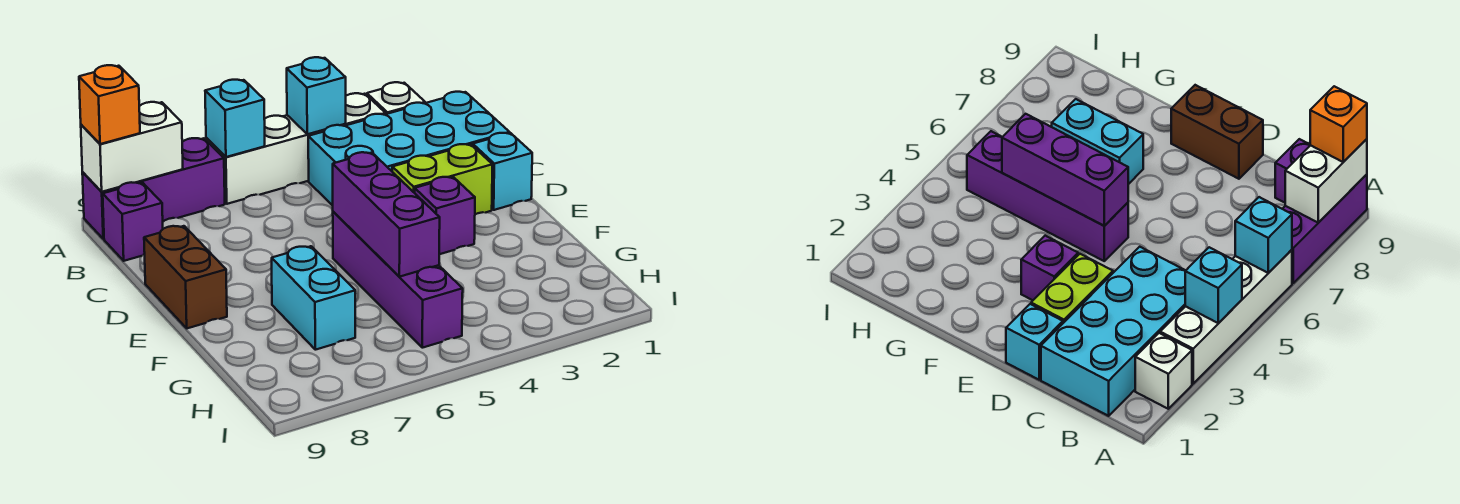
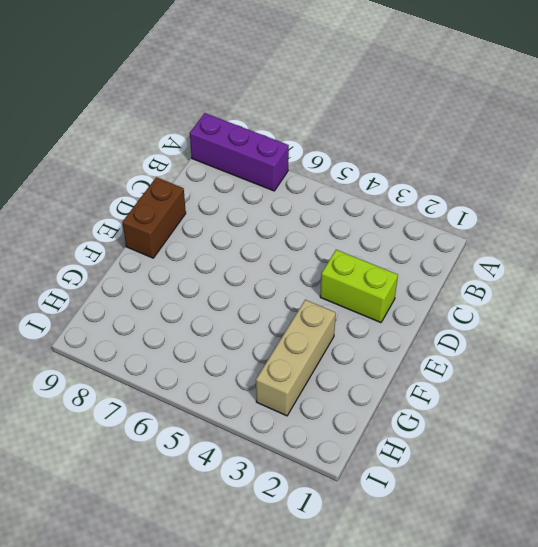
tan 1x3 brick [256,300,336,416] -> none
none -> white 1x1 brick [367,82,425,114]
none -> white 1x4 brick [206,93,386,204]
none -> cyan 2x4 brick [308,92,510,206]

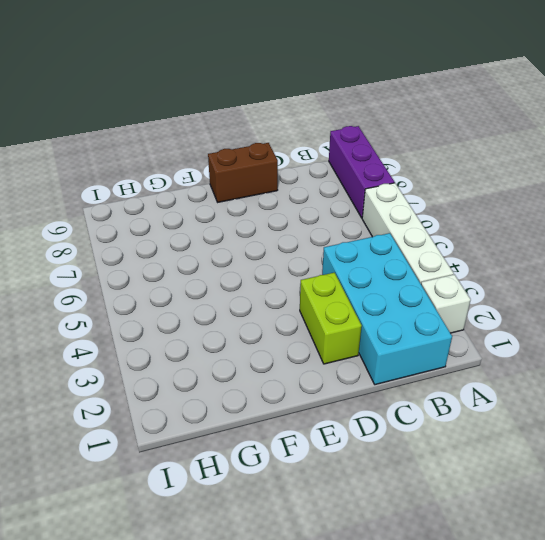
none -> purple 1x1 brick [103,182,163,261]
none -> cyan 1x1 brick [473,133,532,210]
none -> purple 1x1 brick [415,177,475,254]

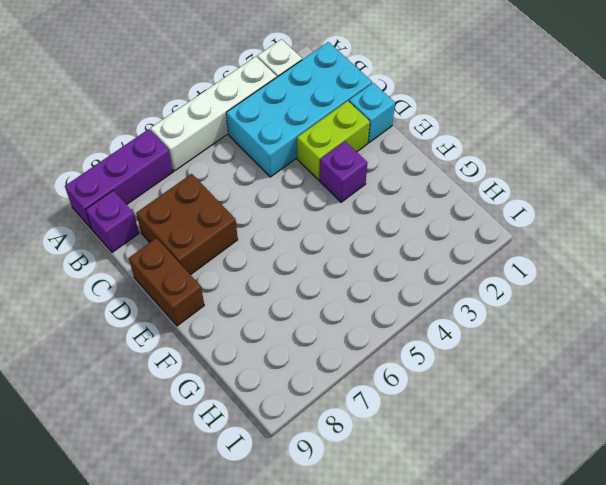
brown 2x2 brick [136,174,238,275] -> none
none -> purple 1x4 brick [333,212,463,348]
none -> cyan 1x2 brick [272,246,355,350]
none -> cyan 1x1 brick [287,57,346,134]

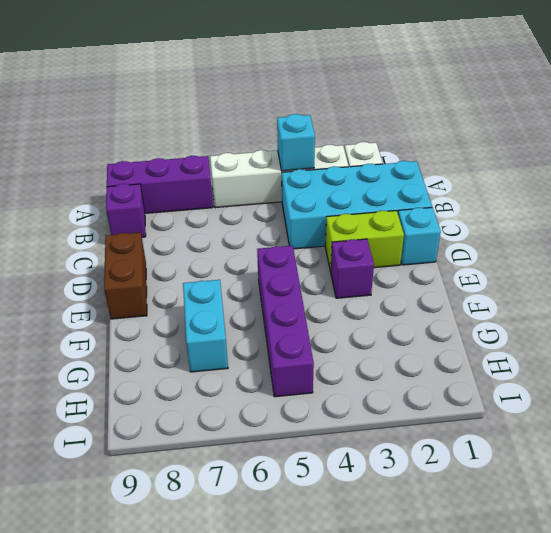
none -> cyan 1x1 brick [205,80,265,157]
none -> white 1x2 brick [81,102,183,192]
none -> purple 1x3 brick [333,152,440,277]

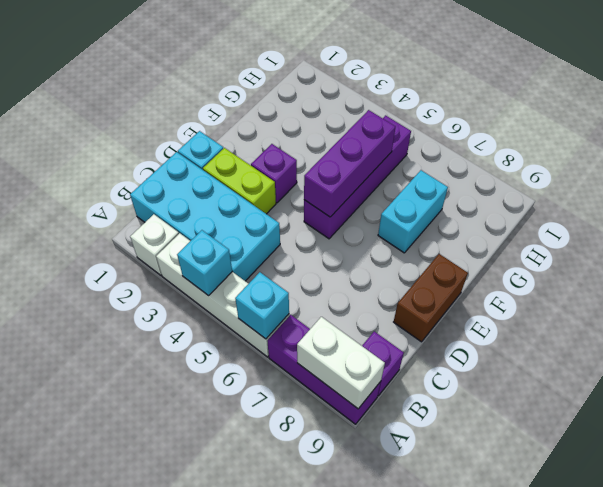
none -> orange 1x1 brick [79,65,140,144]

